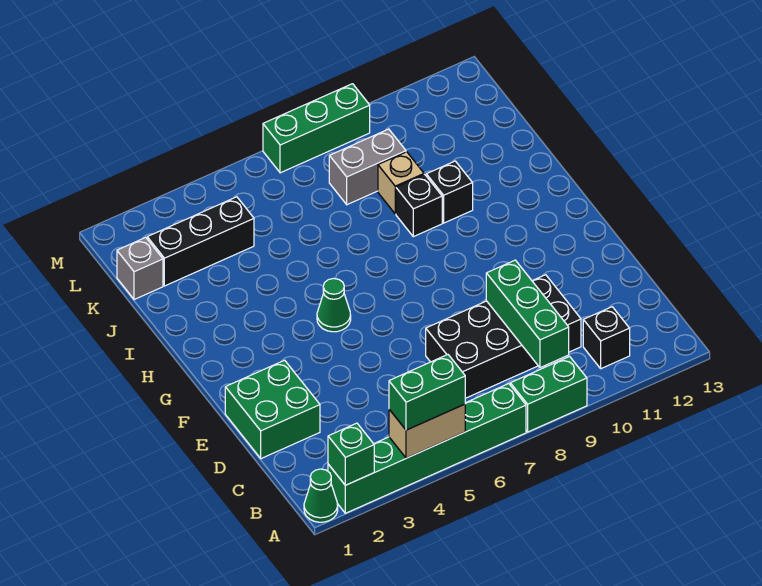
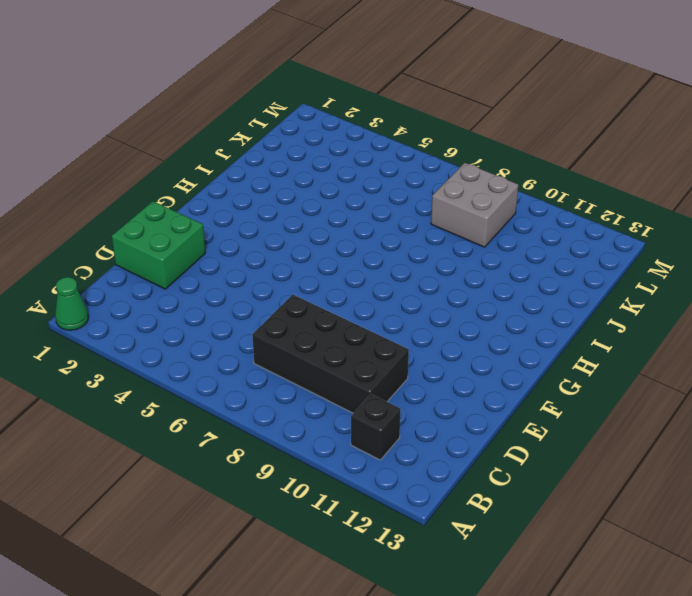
grey 2x2 brick [431,163,518,247] -> grey 1x2 brick [329,129,406,205]
none -> green 1x6 brick [328,384,526,513]
none -> green 1x2 brick [510,357,587,432]
none -> green 1x1 cone [317,278,351,332]

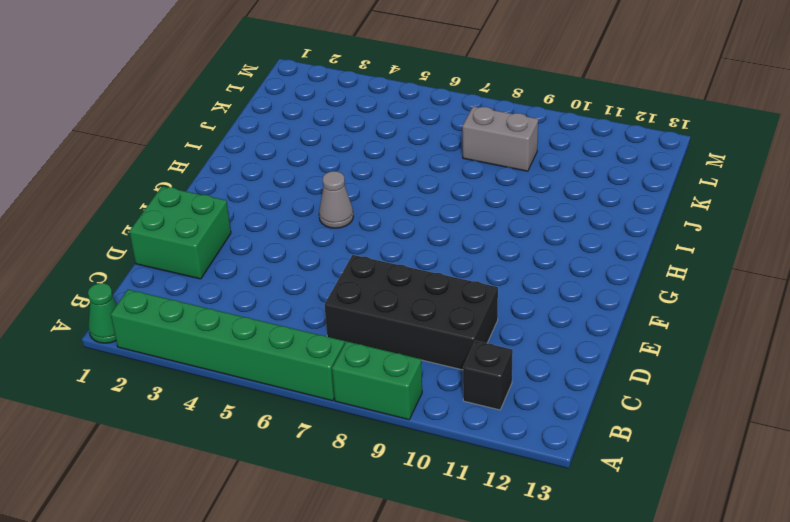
grey 1x1 cone [319,171,353,228] -> green 1x1 cone [317,278,351,332]
none -> black 1x1 brick [396,175,442,237]
none -> black 1x1 brick [426,161,473,223]
none -> tan 1x1 brick [378,152,424,214]

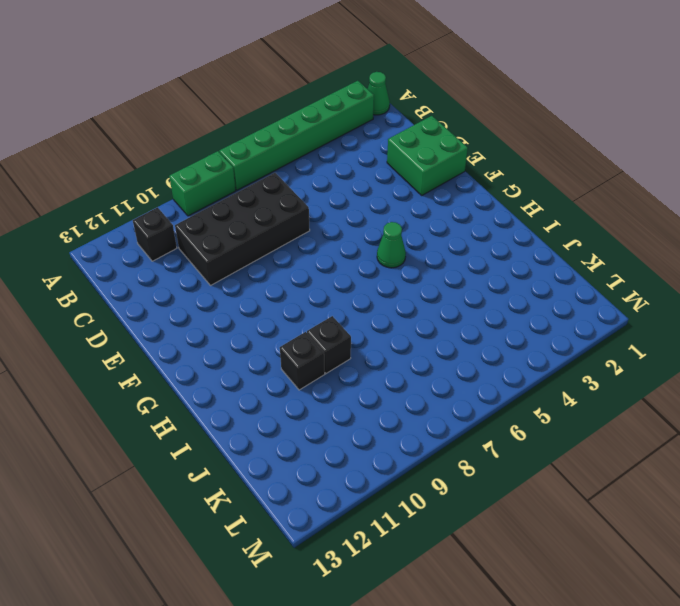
none -> tan 1x1 brick [378,152,424,214]
none -> grey 1x1 brick [117,237,163,300]
none -> black 1x3 brick [147,197,254,286]

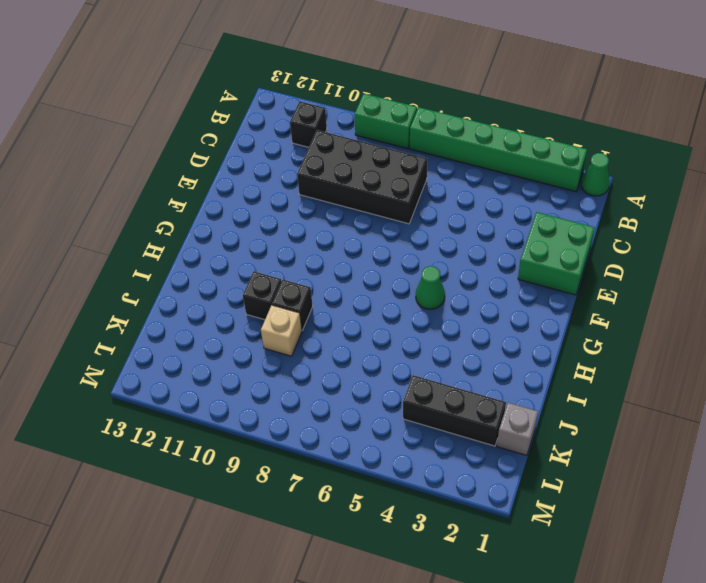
none -> grey 1x2 brick [329,129,406,205]
none -> green 1x3 brick [263,84,370,173]
none -> green 1x1 brick [328,423,374,485]

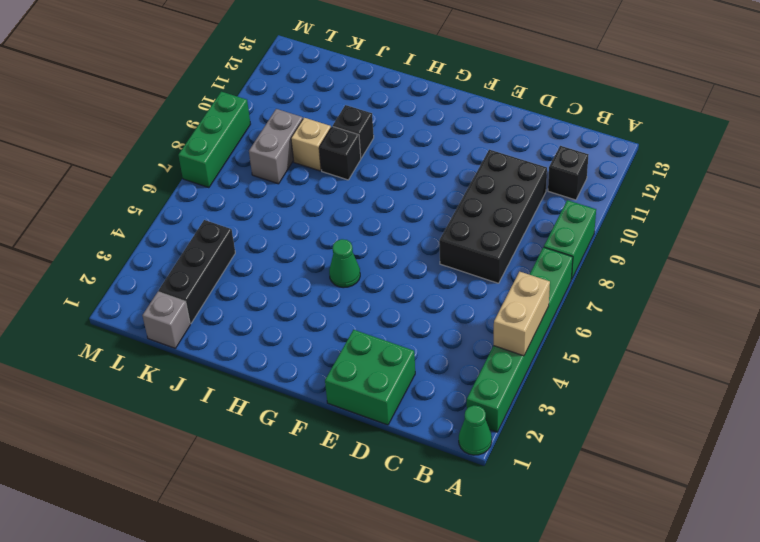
none -> green 1x1 brick [328,423,374,485]
none -> green 1x3 brick [486,260,569,368]
none -> green 1x2 brick [389,355,465,430]

